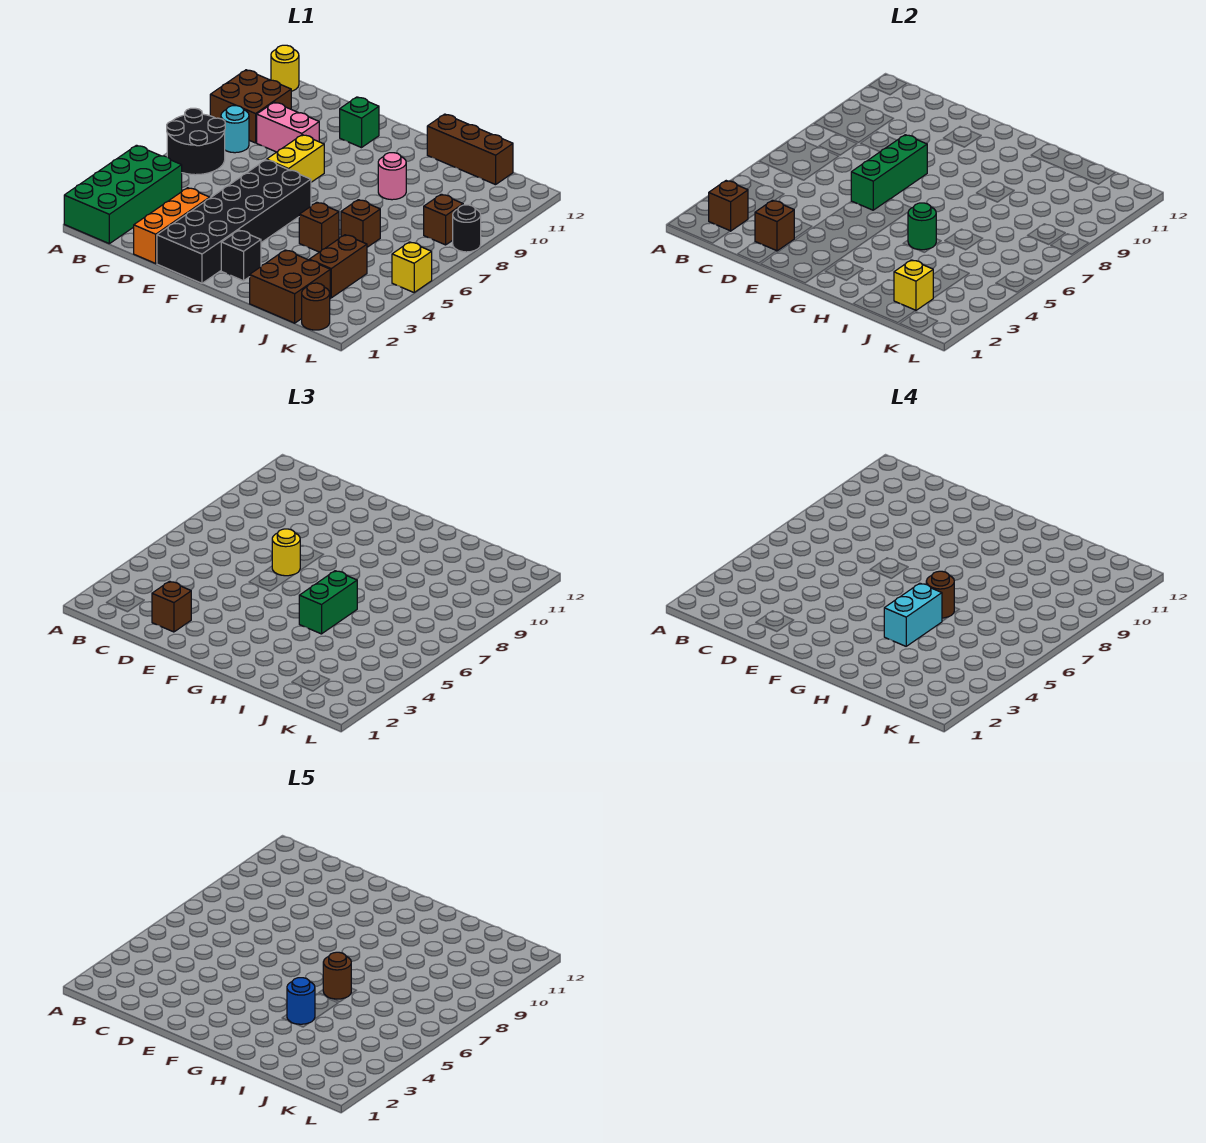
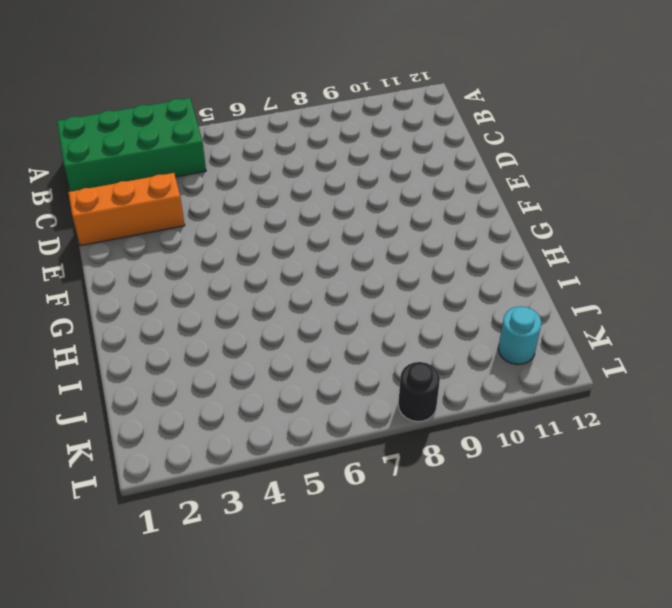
cyan 1x1 round brick [498,307,541,365] -> cyan 1x1 round brick moved to [221,106,249,153]
none -> black 2x2 round brick [167,108,225,175]
none -> brown 2x2 brick [210,70,291,143]
none -> yellow 1x1 round brick [271,45,299,91]
none -> pink 1x2 brick [257,102,319,152]

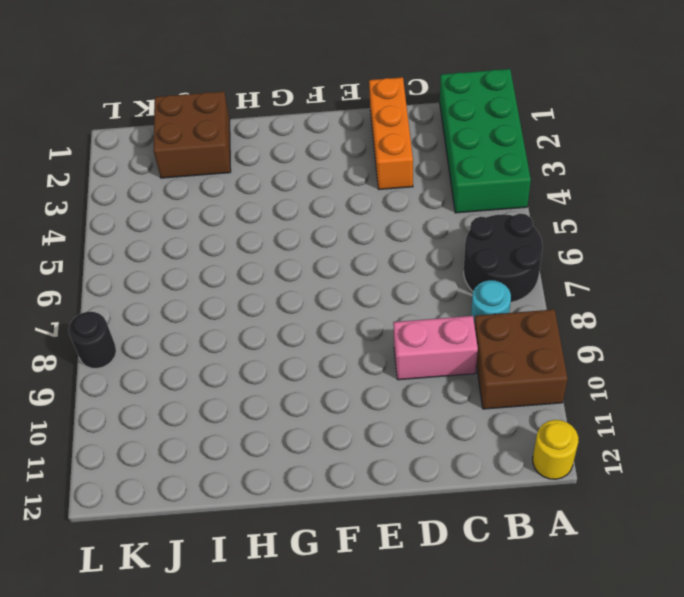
none -> black 2x6 brick [157,160,311,283]
none -> yellow 1x2 brick [266,135,324,182]
none -> green 1x1 brick [340,97,379,148]
none -> black 1x1 brick [221,230,261,281]

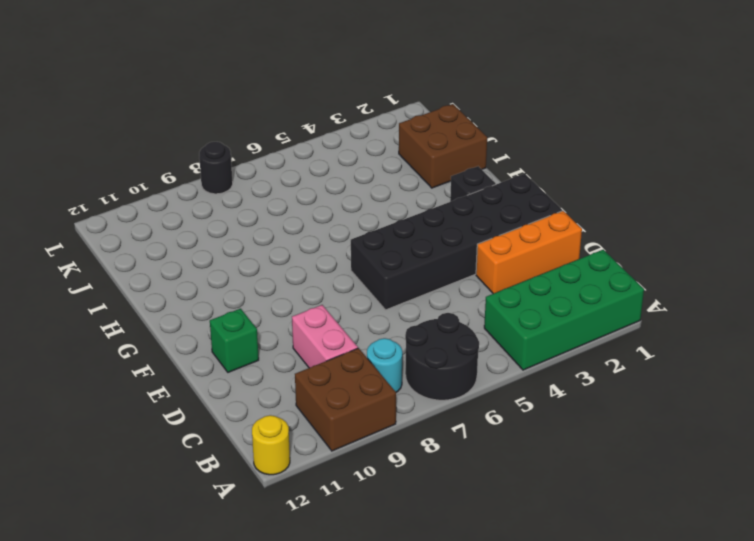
none -> yellow 1x2 brick [266,135,324,182]
none -> brown 1x1 brick [299,202,339,252]
none -> pink 1x1 round brick [378,153,406,200]
none -> brown 1x3 brick [427,114,513,185]

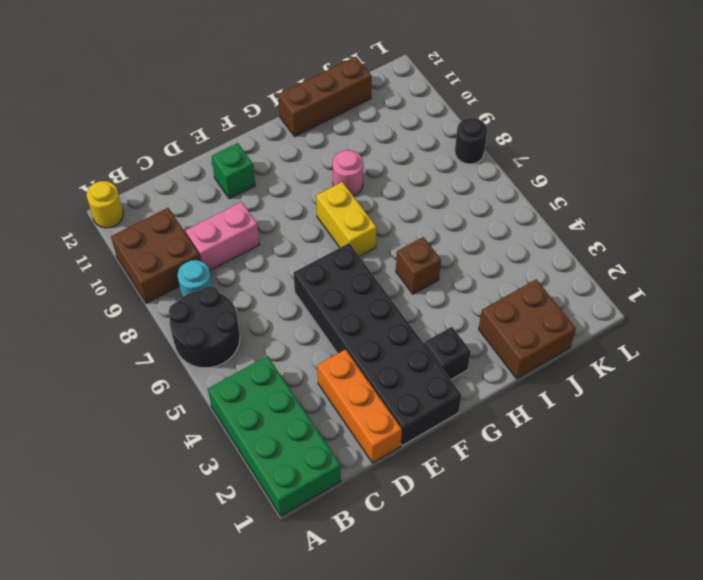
yellow 1x2 brick [316,182,377,256] -> yellow 1x2 brick moved to [266,135,324,182]
none -> brown 1x1 brick [341,200,380,247]
none -> brown 1x2 brick [309,235,367,298]
none -> brown 1x1 round brick [302,283,330,330]
none -> brown 1x1 brick [424,194,463,245]

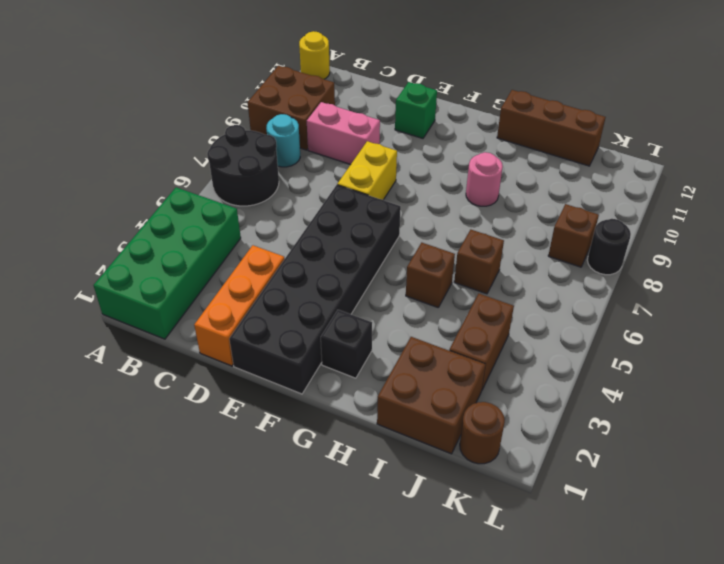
none -> yellow 1x1 brick [392,242,432,292]
none -> brown 1x1 brick [709,181,748,231]
none -> brown 1x1 brick [755,200,794,251]
none -> green 1x3 brick [851,135,927,210]

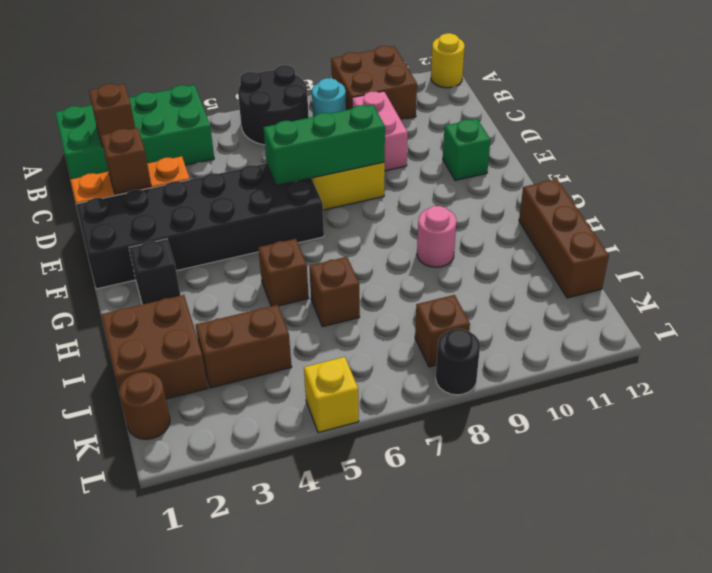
none -> green 1x1 round brick [908,203,936,250]
none -> yellow 1x1 brick [894,260,933,311]
none -> brown 1x1 brick [152,581,191,632]
none -> yellow 1x1 round brick [272,529,300,576]

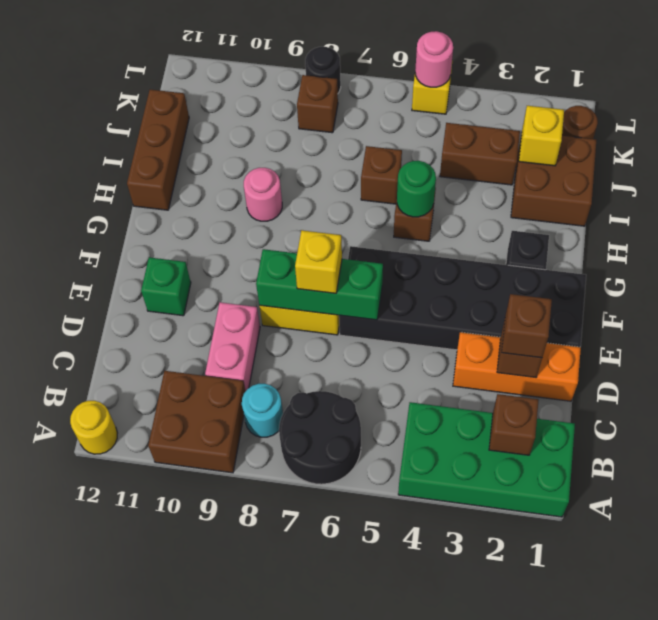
yellow 1x1 brick [295,230,342,293] -> yellow 1x1 round brick [272,529,300,576]
pink 1x1 round brick [415,31,453,87] -> none
none -> green 1x2 brick [299,571,357,634]
none -> cyan 1x2 brick [884,583,942,646]
none -> brown 1x1 round brick [926,571,954,618]
none -> blue 1x1 round brick [287,978,315,1024]

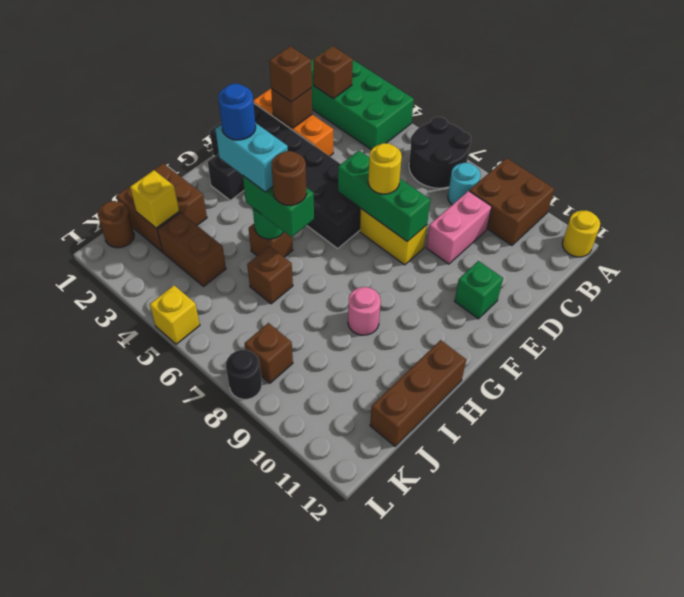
none -> brown 1x1 round brick [323,952,351,999]

